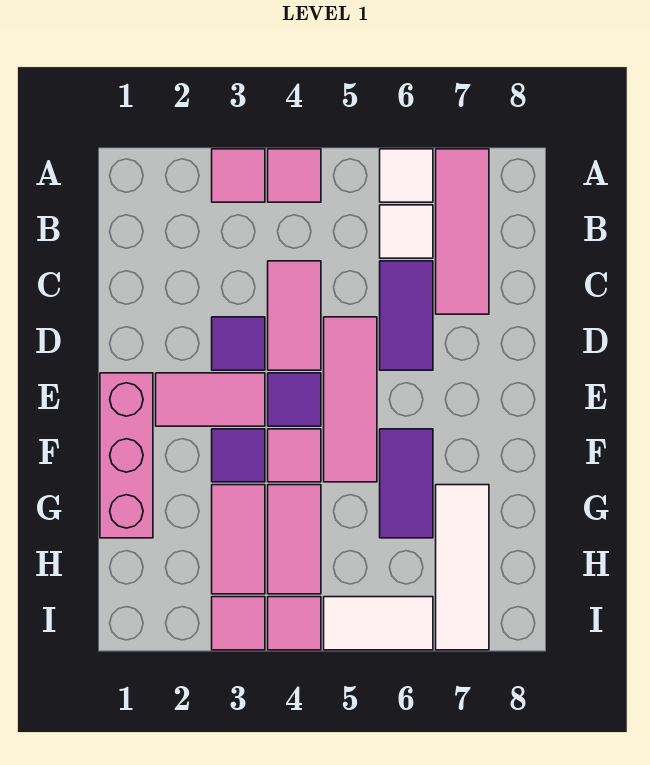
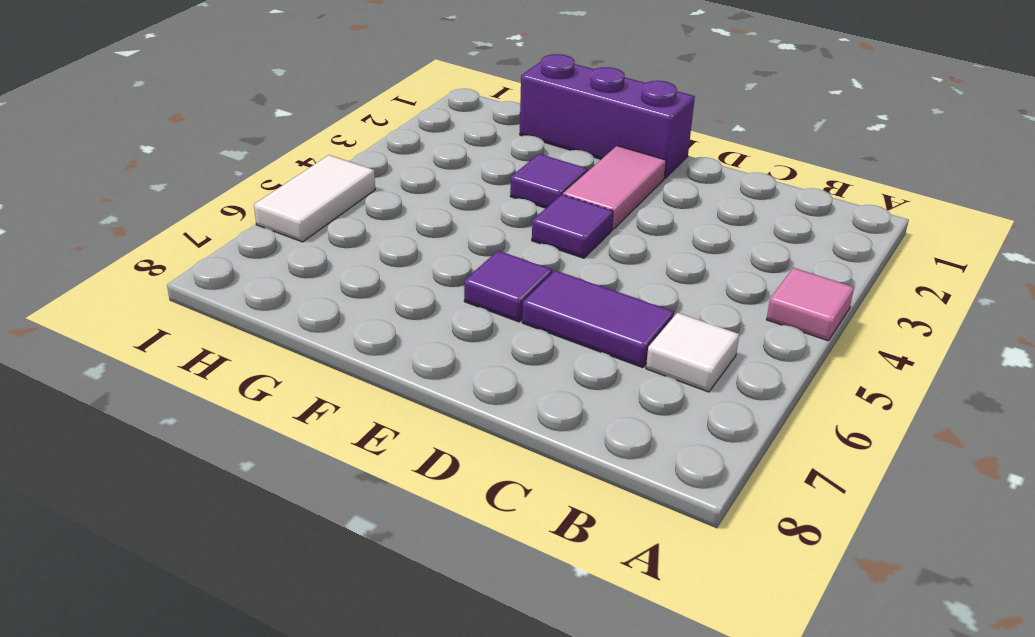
purple 1x3 brick [520,54,695,178] -> pink 1x3 brick [100,373,153,538]
purple 1x1 tile [464,251,552,322] -> purple 1x1 tile moved to [212,317,265,370]
none -> pink 1x1 tile [212,149,265,202]
none -> white 1x1 tile [380,149,433,202]
none -> pink 1x3 tile [436,149,489,314]

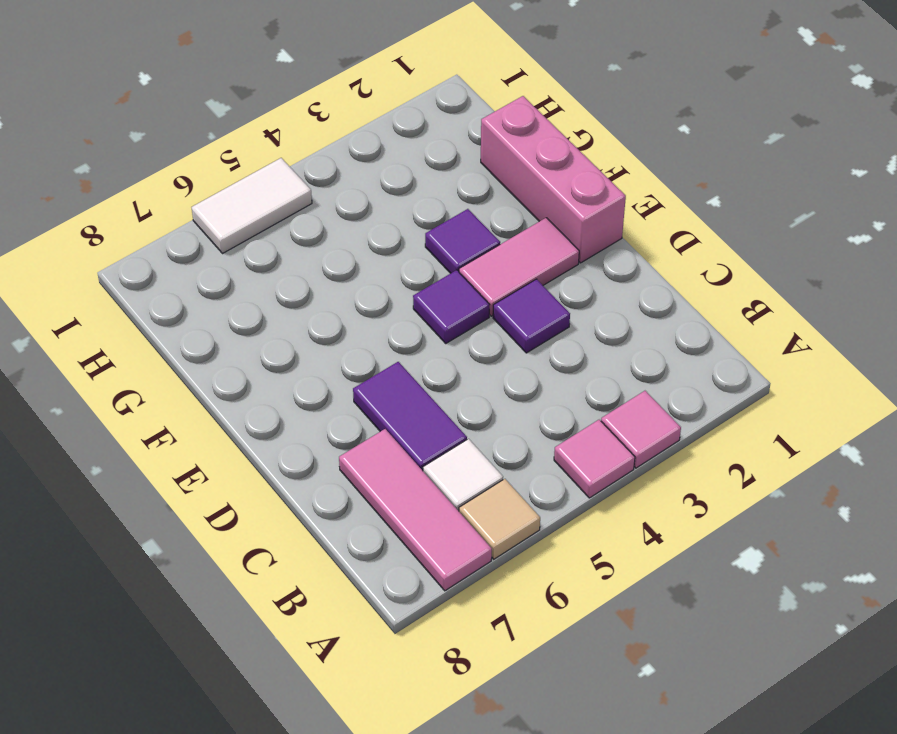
tan 1x1 tile [459,479,540,559] -> white 1x1 tile [380,149,433,202]
none -> pink 1x2 tile [268,261,321,370]
none -> pink 1x3 tile [324,317,377,482]
none -> pink 1x1 tile [268,429,321,482]

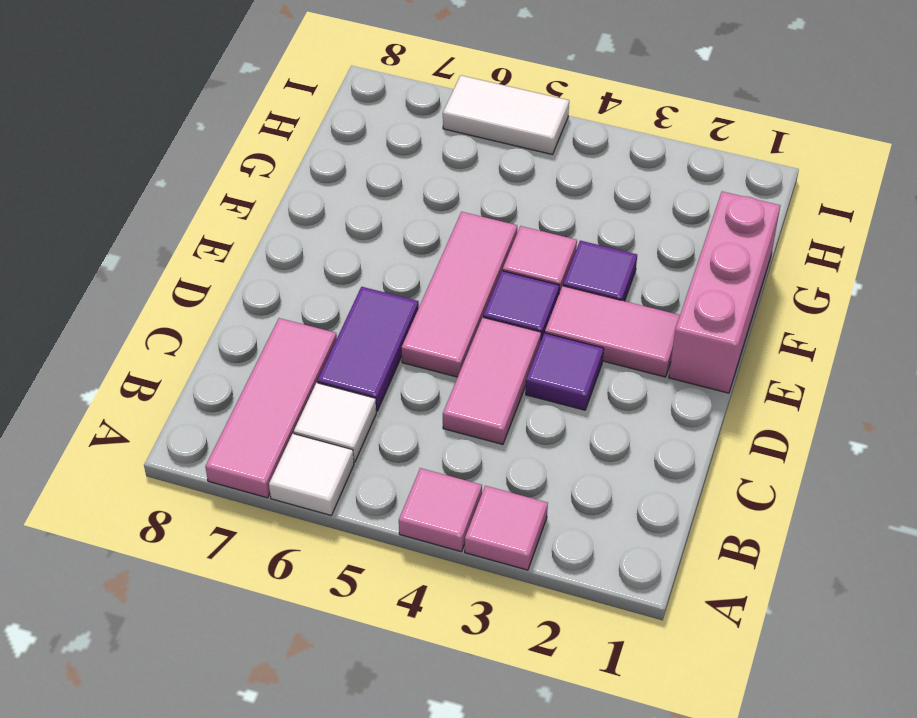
none -> purple 1x2 tile [380,429,433,538]
none -> pink 1x2 tile [212,485,265,594]
none -> pink 1x2 tile [268,485,321,594]

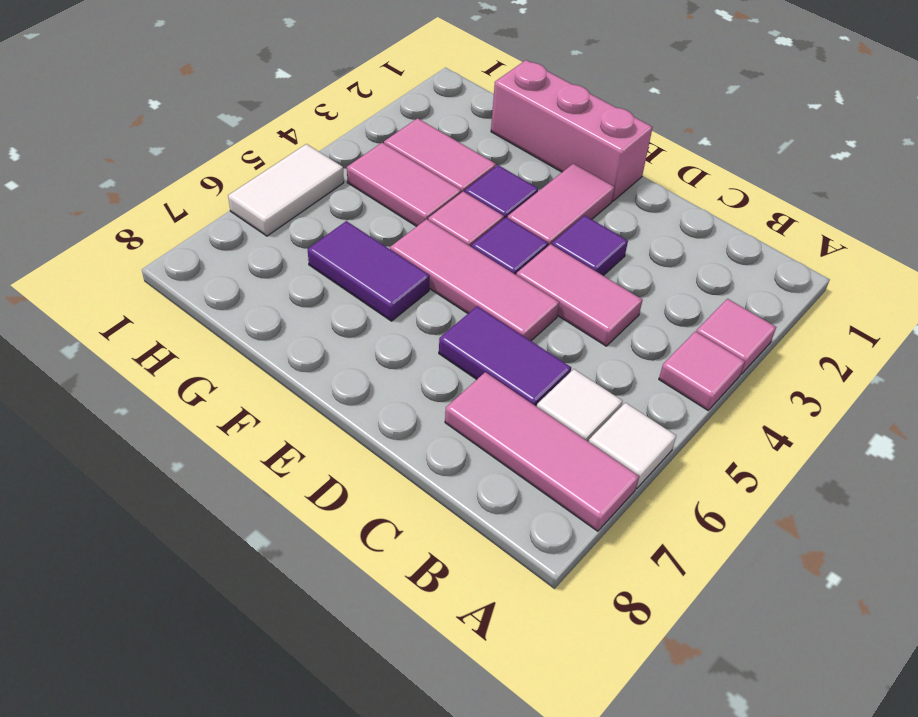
none -> white 1x3 tile [436,485,489,650]
none -> pink 1x1 tile [212,597,265,650]
none -> pink 1x1 tile [268,597,321,650]

